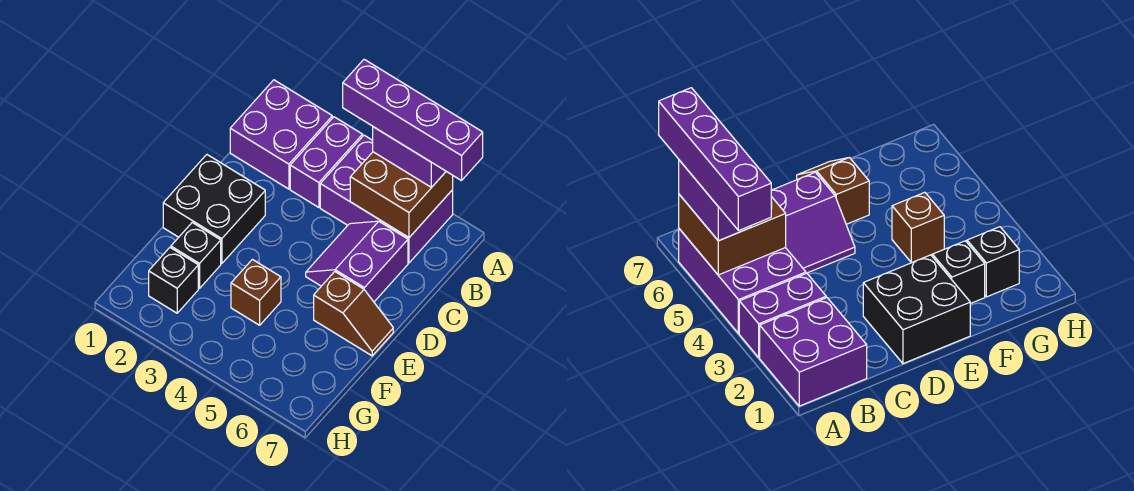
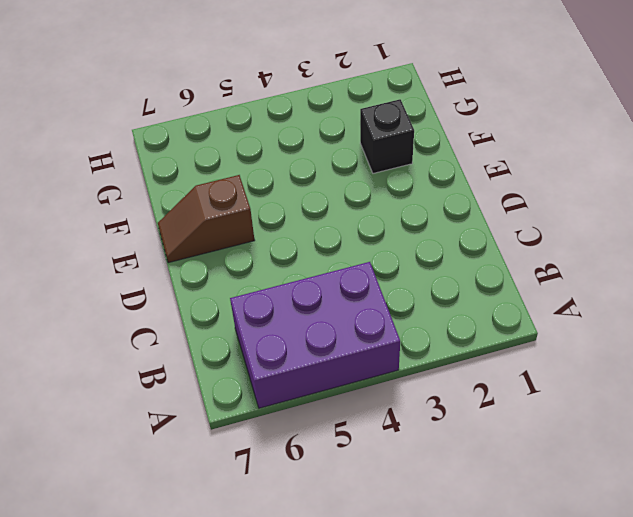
none -> purple 2x2 brick [230,80,332,189]
none -> purple 1x2 brick [290,117,363,207]
none -> purple 2x2 slope [306,221,408,302]

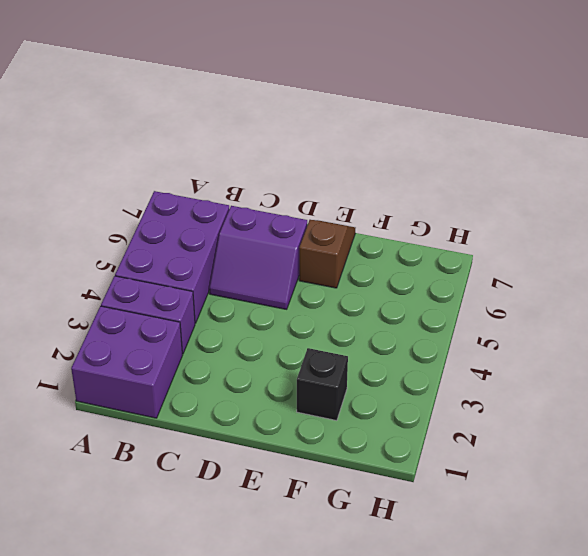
none -> black 2x2 brick [163,155,265,264]
none -> brown 1x1 brick [231,259,281,325]
none -> black 1x1 brick [149,248,198,313]

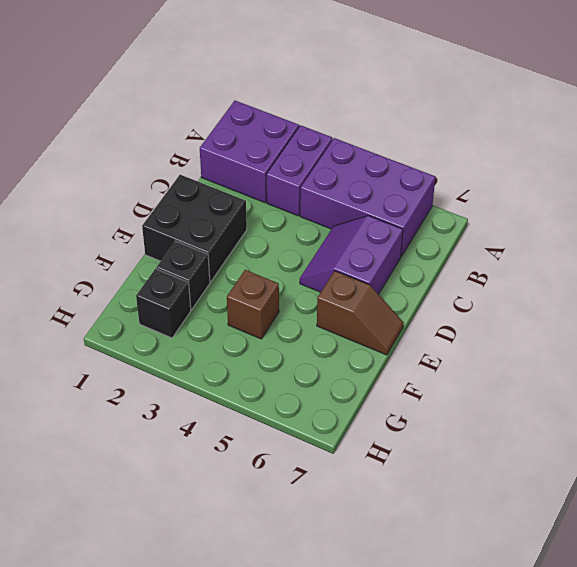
none -> brown 2x2 brick [350,152,453,238]
none -> purple 1x2 brick [373,127,446,188]
none -> purple 1x4 brick [343,59,483,181]

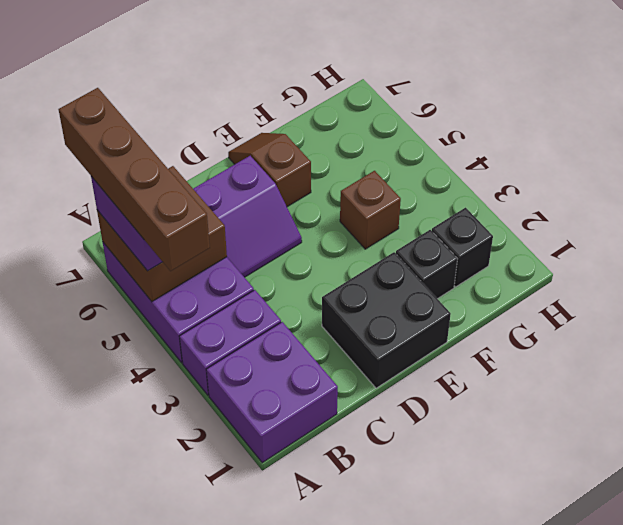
brown 1x4 brick [59,88,210,271] -> purple 1x4 brick [343,59,483,181]

